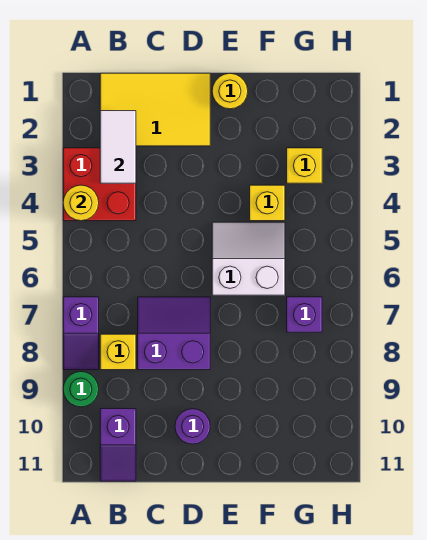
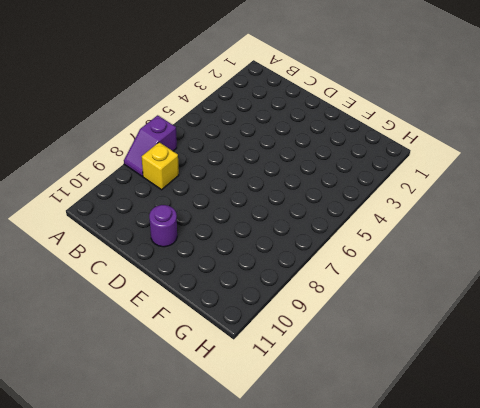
none -> red 2x2 brick [63,148,136,221]
none -> green 1x1 round brick [63,372,99,407]
none -> yellow 2x3 tile [100,73,210,146]

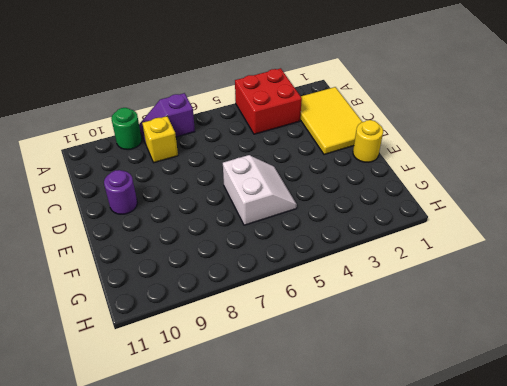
none -> purple 1x2 slope [100,409,136,481]
none -> purple 2x2 slope [138,297,210,370]
none -> yellow 1x1 brick [250,185,285,221]

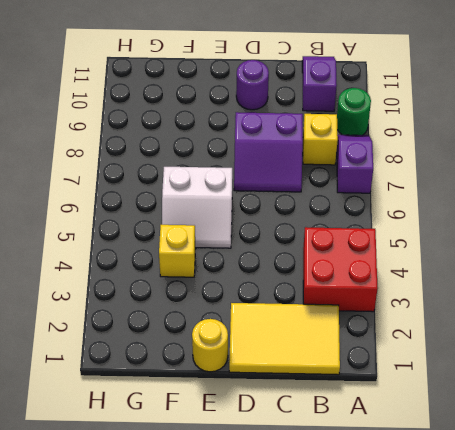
none -> yellow 1x1 brick [287,148,322,183]
none -> purple 1x1 brick [287,297,322,332]
none -> yellow 1x1 round brick [63,185,99,221]

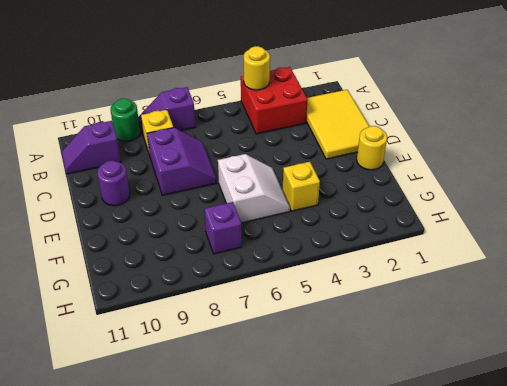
none -> yellow 1x1 brick [287,148,322,183]
none -> white 1x2 tile [100,111,136,183]

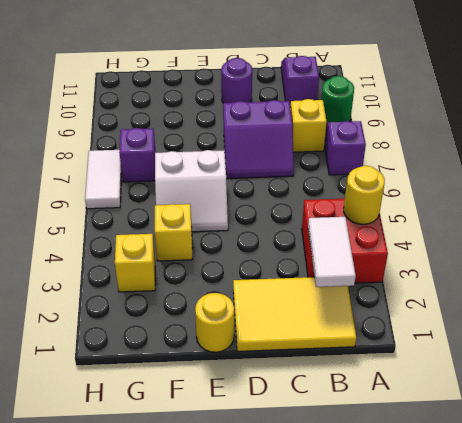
white 1x2 tile [85,150,122,209] -> none

